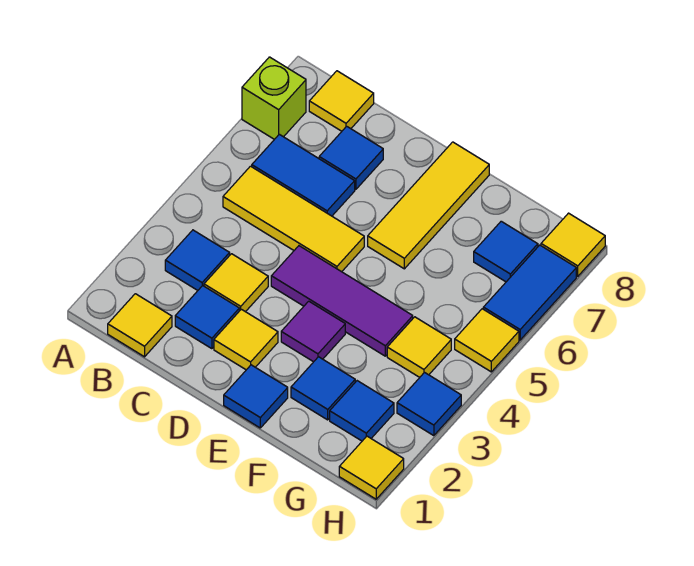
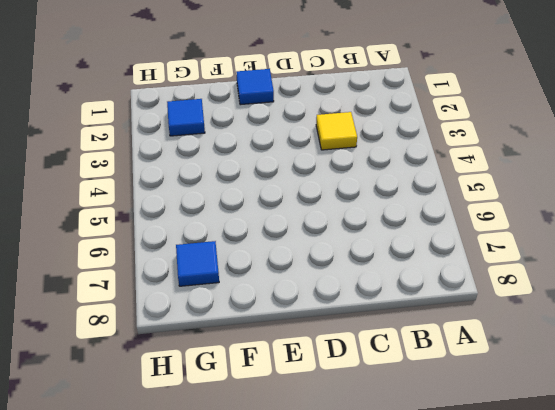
none -> lime 1x1 brick [242,57,306,139]
none -> yellow 1x1 tile [108,294,172,357]
none -> blue 1x1 tile [165,230,230,290]

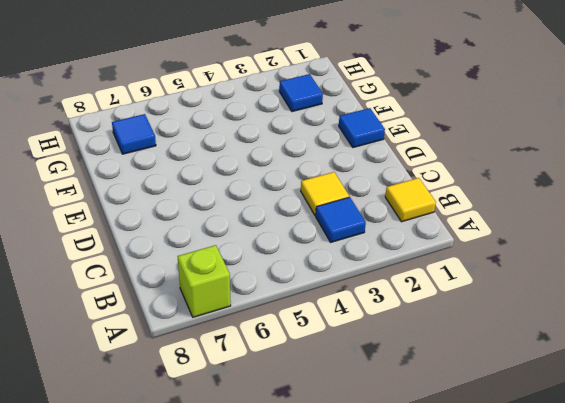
none -> yellow 1x3 tile [223,166,364,272]
none -> blue 1x2 tile [252,134,355,216]
none -> yellow 1x1 tile [309,71,374,131]

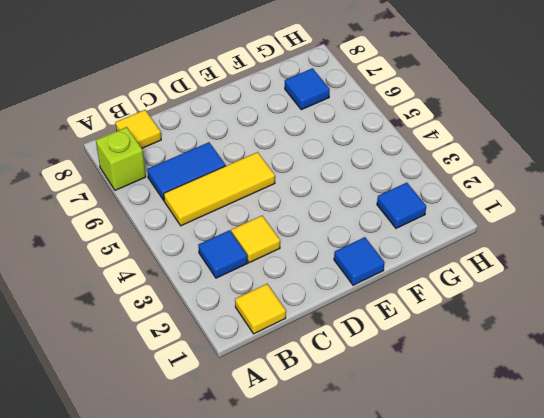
none -> blue 1x1 tile [175,286,239,349]
none -> blue 1x1 tile [319,126,383,189]
none -> yellow 1x1 tile [214,309,278,370]

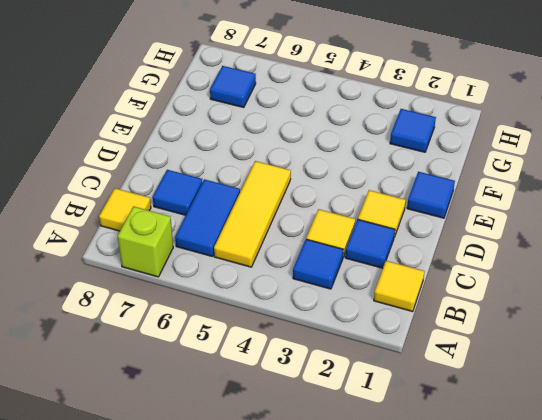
none -> purple 1x3 tile [271,246,413,356]
none -> purple 1x1 tile [281,301,345,362]
none -> yellow 1x3 tile [368,142,489,269]

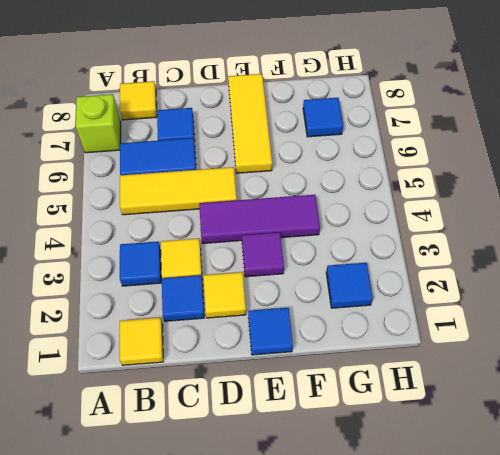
none -> blue 1x1 tile [291,357,355,420]
none -> yellow 1x1 tile [387,317,451,377]
none -> yellow 1x1 tile [339,436,404,499]

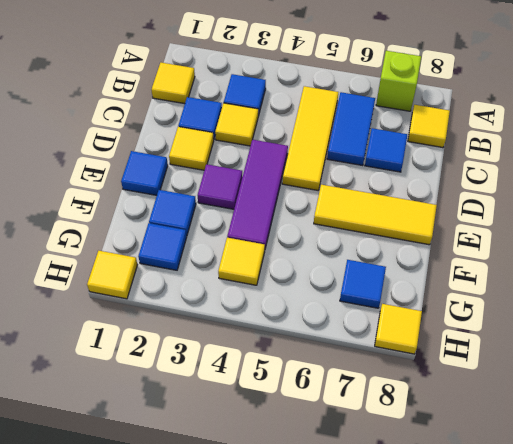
none -> blue 1x1 tile [397,373,461,436]
none -> yellow 1x1 tile [455,309,519,372]
none -> blue 1x2 tile [483,245,576,340]

